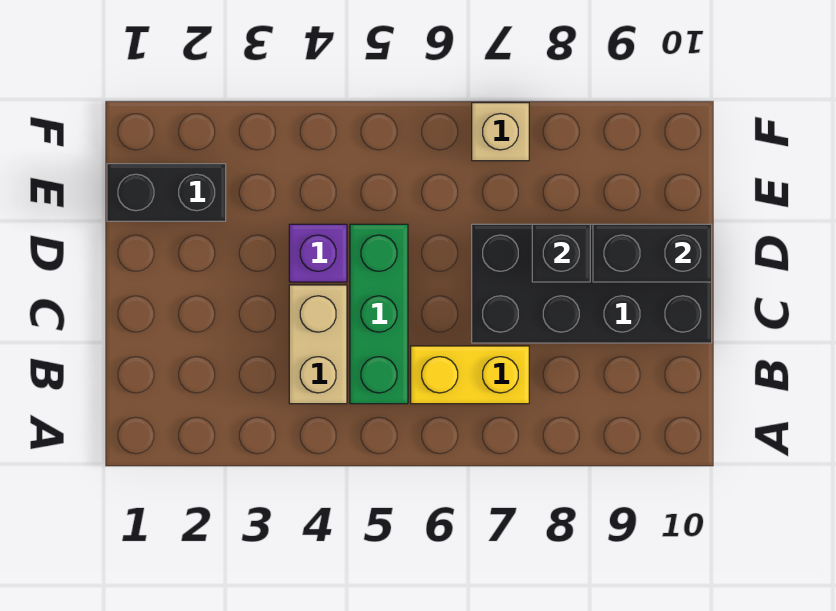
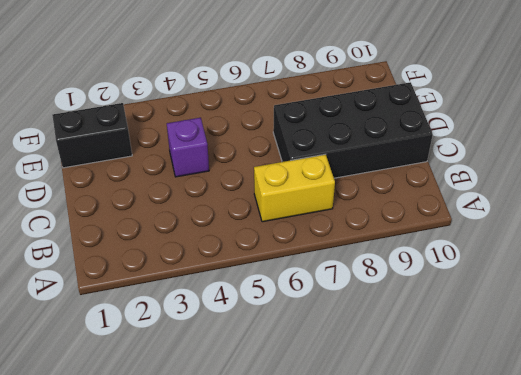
none -> tan 1x2 brick [289,285,347,404]
none -> green 1x3 brick [350,224,408,404]

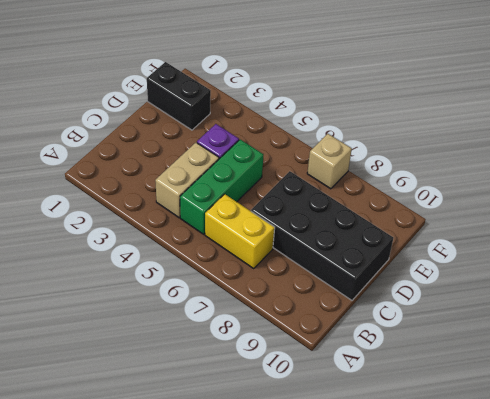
none -> black 1x1 brick [532,224,590,282]
none -> black 1x2 brick [593,224,712,282]

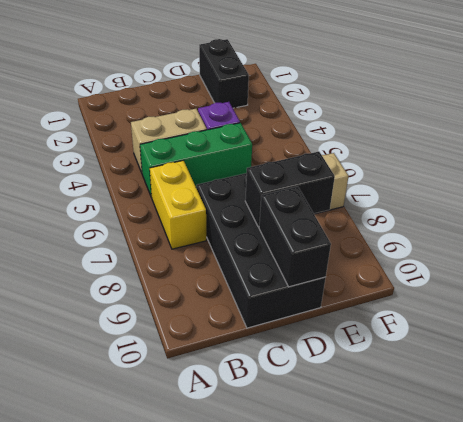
black 1x2 brick [245,151,335,227] -> black 1x1 brick [532,224,590,282]

